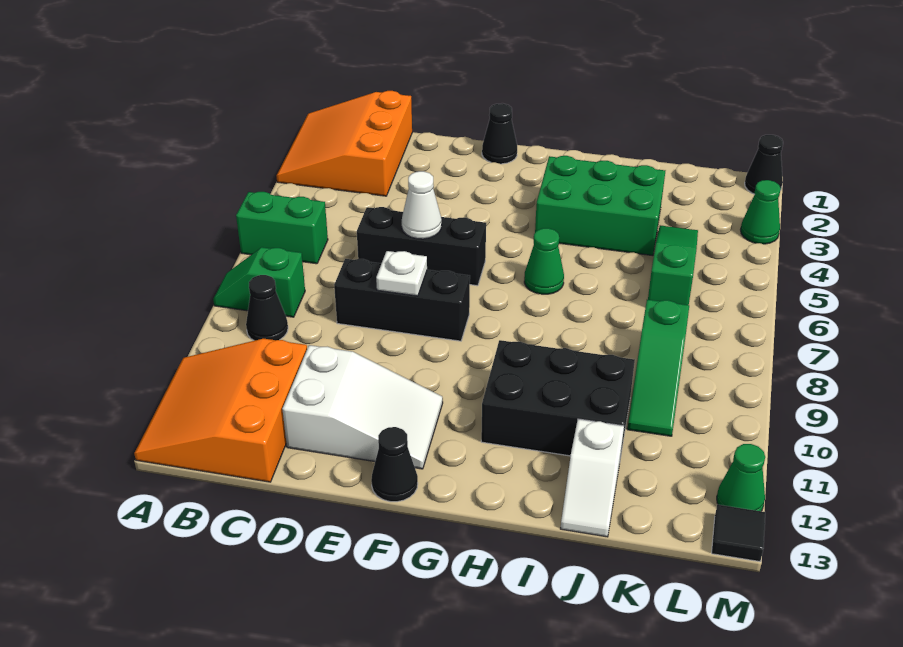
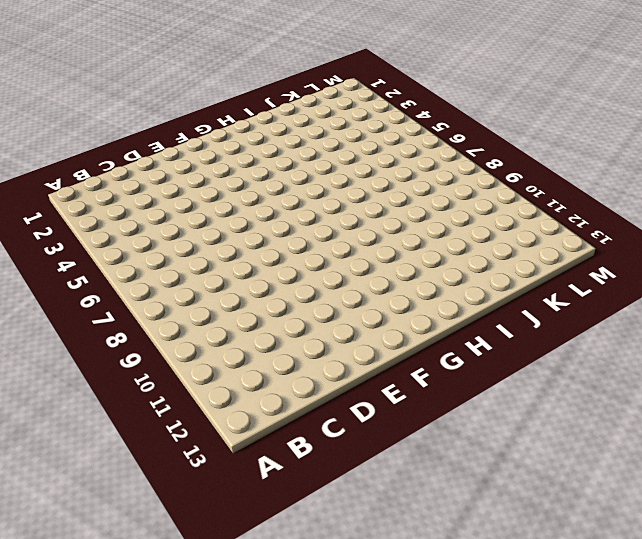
none -> orange 3x3 slope [276,91,412,196]
none -> green 1x2 brick [236,192,328,264]
none -> green 1x2 slope [213,247,305,317]

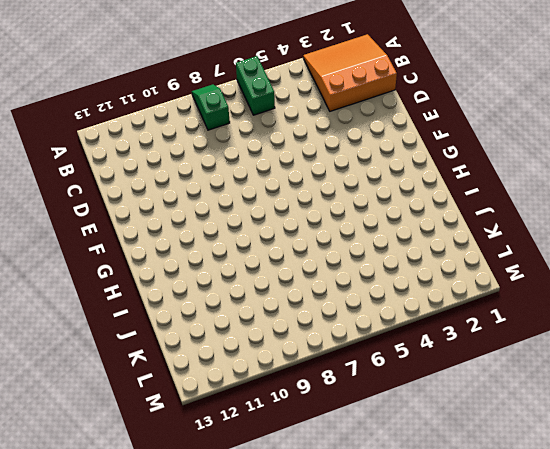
none -> orange 3x3 slope [134,339,307,482]
none -> black 1x1 cone [246,275,288,341]
none -> black 1x3 brick [357,207,486,286]

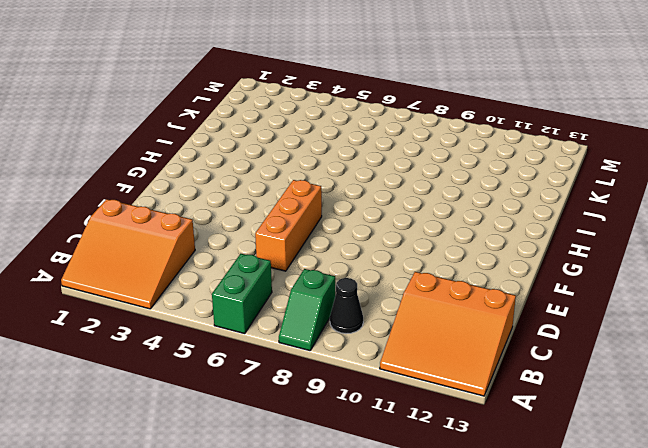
orange 1x3 brick [255,180,322,271] -> black 1x3 brick [357,207,486,286]
none -> black 1x3 brick [334,259,470,341]
none -> white 2x3 slope [282,345,443,469]
none -> black 1x1 cone [482,103,517,164]

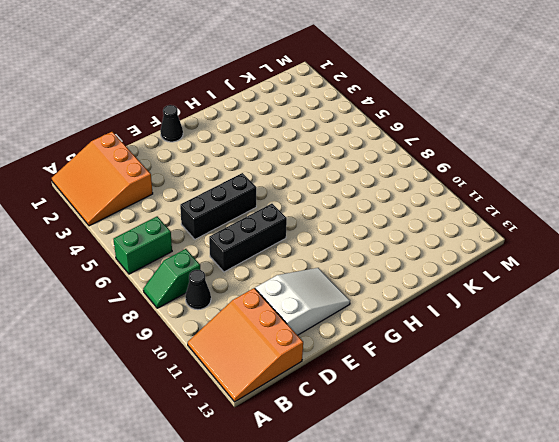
none -> black 1x1 cone [371,427,418,502]
none -> green 2x3 brick [535,156,665,256]
none -> green 1x1 cone [524,228,564,294]

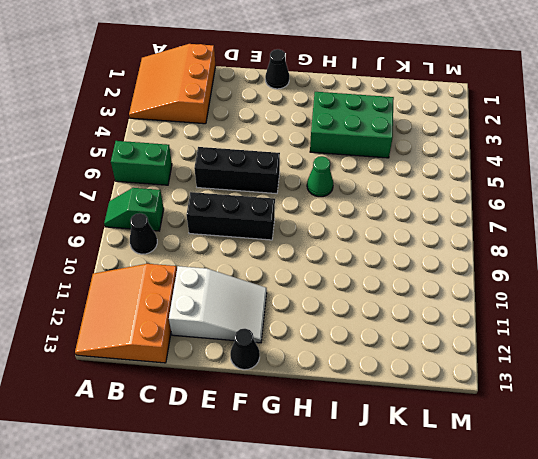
none -> black 2x3 brick [481,340,635,458]
none -> white 1x2 slope [561,419,624,537]
none -> green 1x3 slope [648,225,698,305]

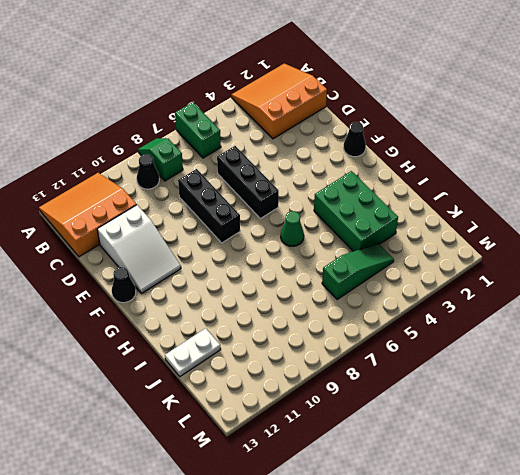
white 1x2 plate [165,328,221,376] -> white 1x2 slope [561,419,624,537]
none -> black 2x3 brick [481,340,635,458]
none -> green 1x3 slope [627,300,689,436]
none -> black 1x1 cone [745,135,783,194]

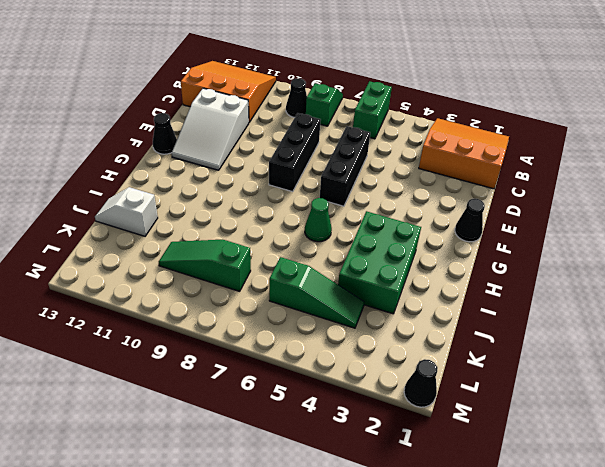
none -> black 2x3 brick [481,340,635,458]
none -> green 1x1 cone [741,180,781,244]
none -> green 1x1 cone [717,444,765,511]

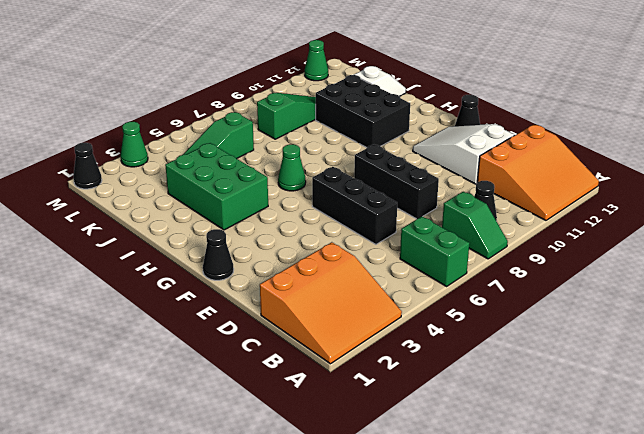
none -> black 1x1 tile [712,505,765,562]
none -> white 1x1 cone [402,171,442,239]
none -> white 1x1 plate [376,251,427,296]

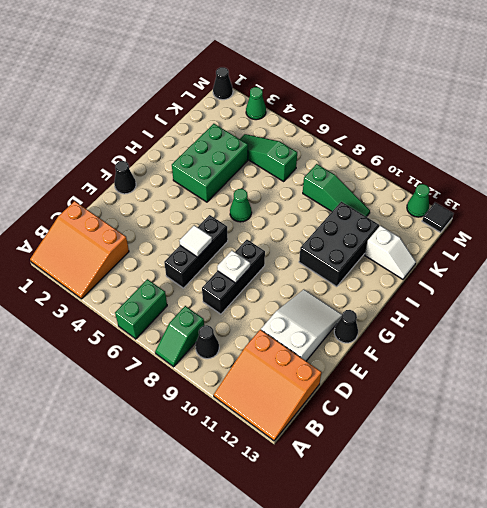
white 1x1 tile [179,225,212,257] -> white 1x1 cone [402,171,442,239]

